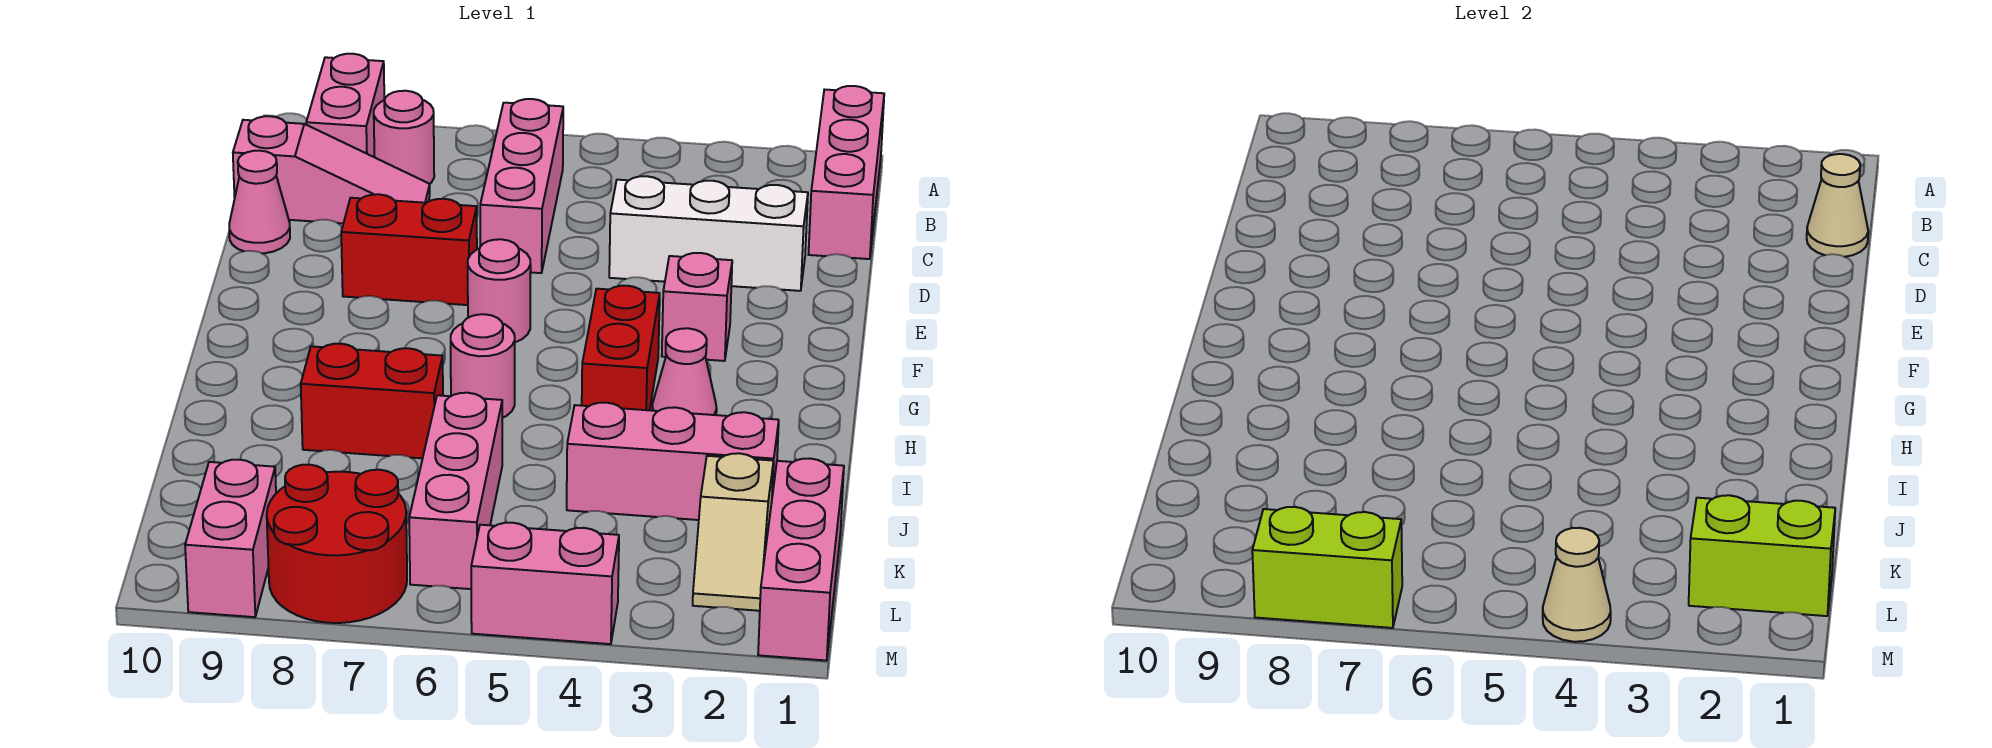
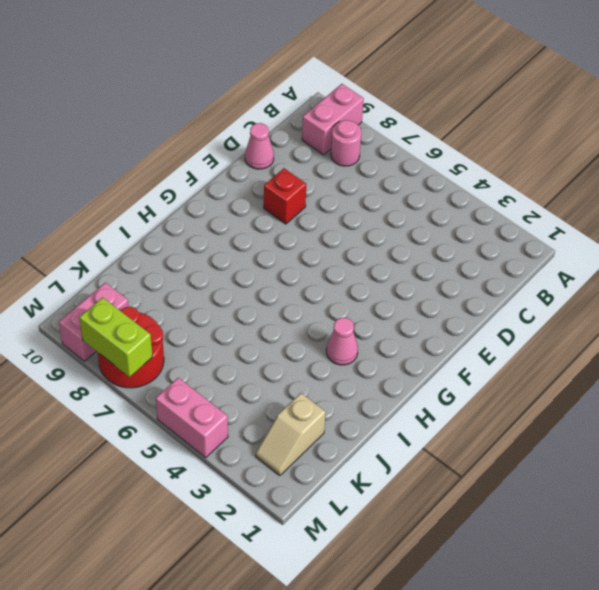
red 1x1 brick [264,168,306,224] -> red 1x2 brick [341,194,477,305]
none -> pink 1x3 brick [808,86,884,259]
none -> pink 1x3 brick [480,99,563,273]
none -> pink 1x3 slope [233,116,430,223]

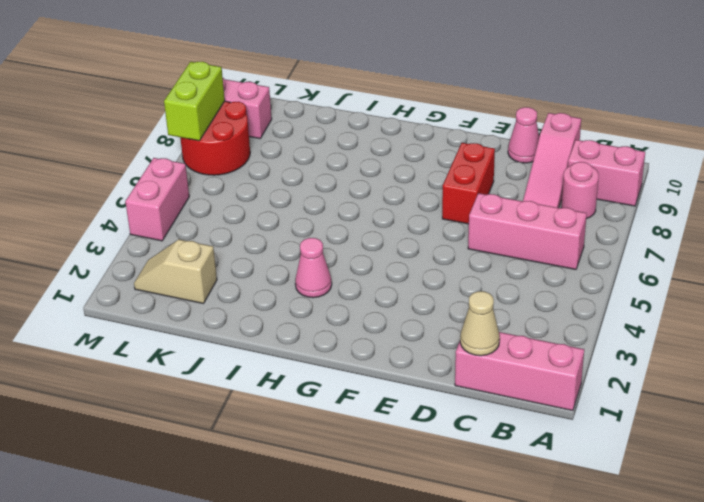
none -> white 1x3 brick [609,176,808,291]
none -> pink 1x1 brick [662,253,732,361]
none -> pink 1x1 round brick [468,239,531,342]

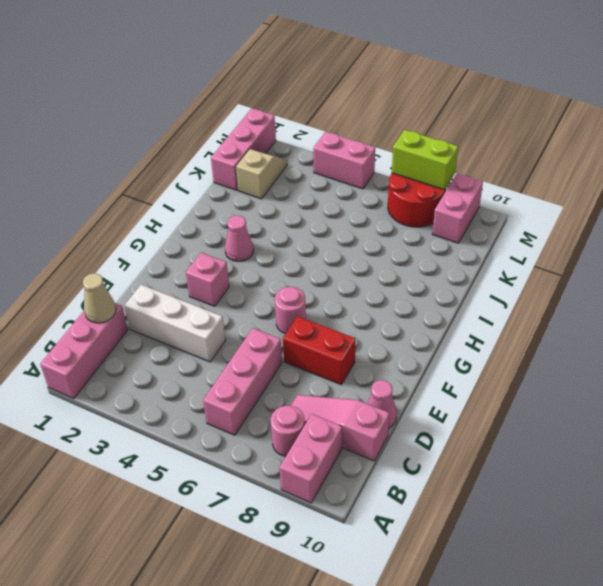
none -> red 1x2 brick [582,286,660,410]
none -> pink 1x1 round brick [451,314,515,418]
none -> red 1x2 brick [301,344,443,458]

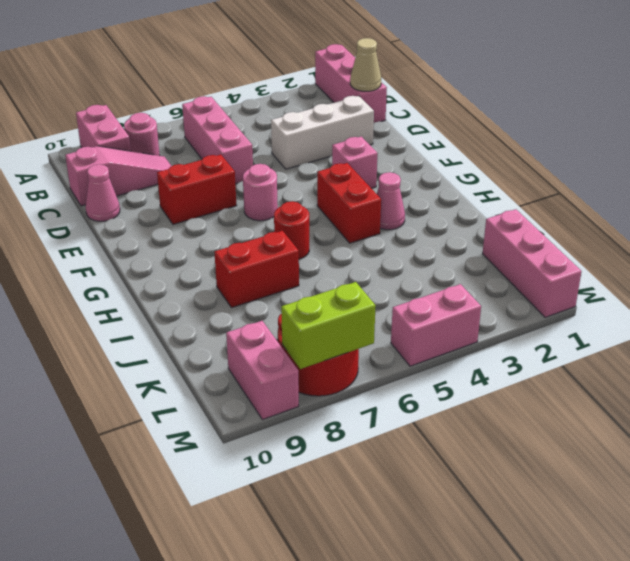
red 1x1 round brick [274,201,309,259] -> pink 1x1 round brick [451,314,515,418]
none -> pink 1x3 brick [567,403,779,520]
none -> pink 1x3 brick [409,393,502,589]
none -> tan 1x2 slope [693,453,774,611]

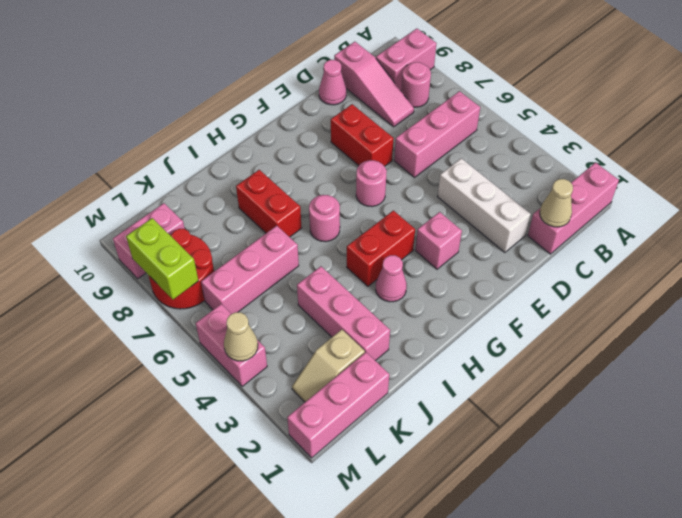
none -> lime 1x2 brick [1689,495,1835,616]

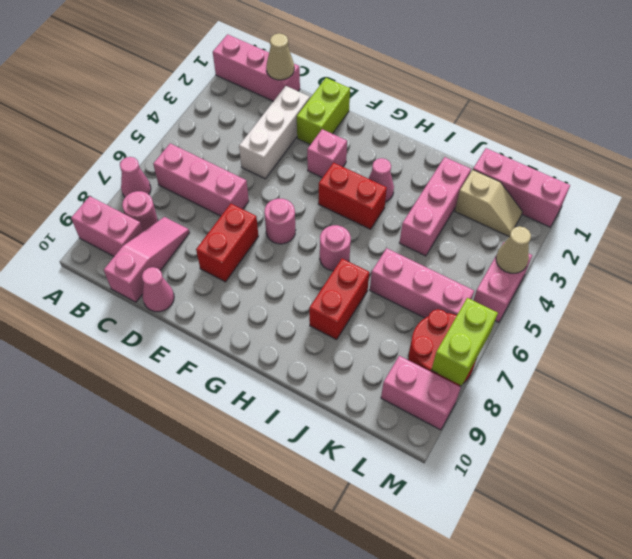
pink 1x1 cone [120,157,151,197] -> none
lime 1x2 brick [297,78,350,145] -> lime 1x2 brick moved to [1689,495,1835,616]

